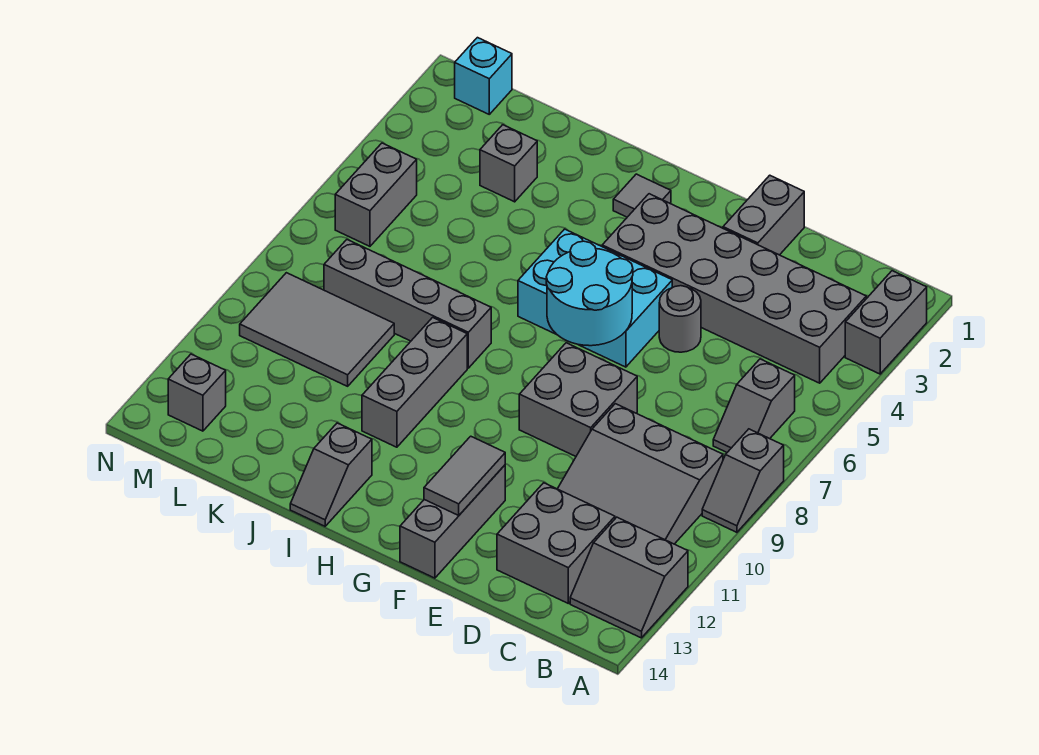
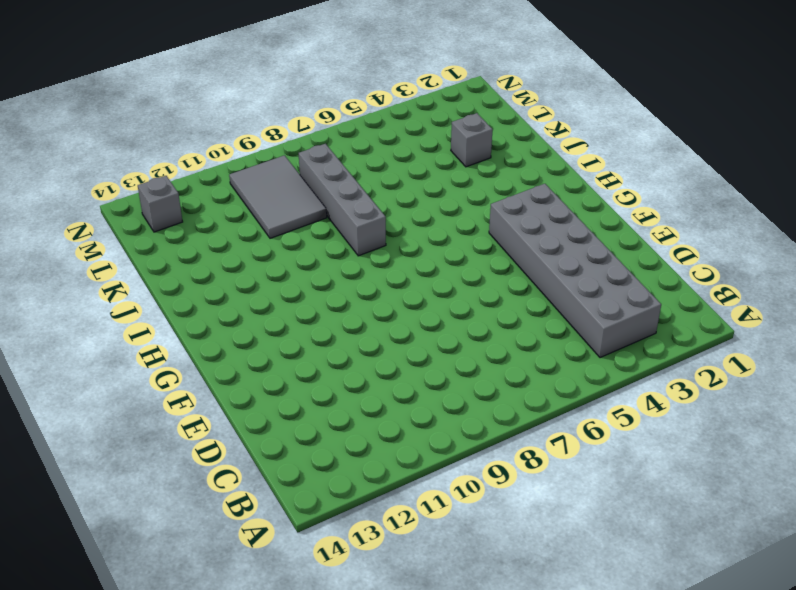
none -> grey 1x2 brick [845,271,927,374]
none -> grey 1x2 slope [702,429,784,532]
none -> grey 2x2 slope [570,517,688,638]

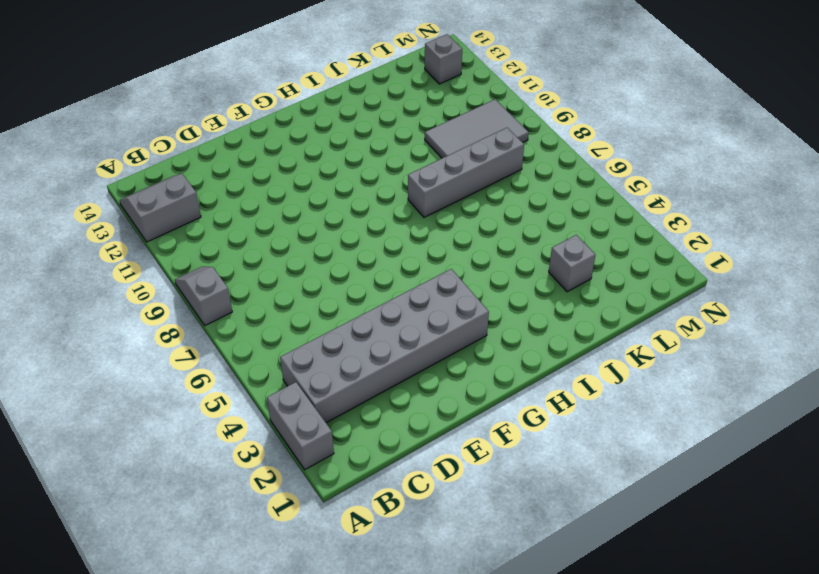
none -> grey 1x2 slope [713,359,795,452]
none -> grey 3x3 slope [558,404,723,544]
none -> grey 2x2 brick [497,483,615,603]

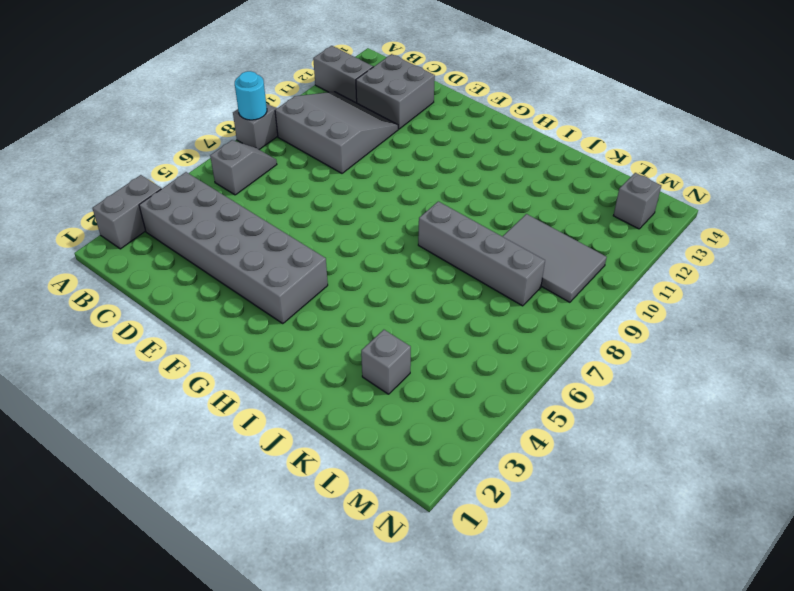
cyan 1x1 round brick [235,71,267,120] -> none
none -> grey 1x2 brick [723,175,804,255]
none -> grey 1x1 round brick [659,286,701,352]
none -> grey 2x2 brick [519,343,637,456]

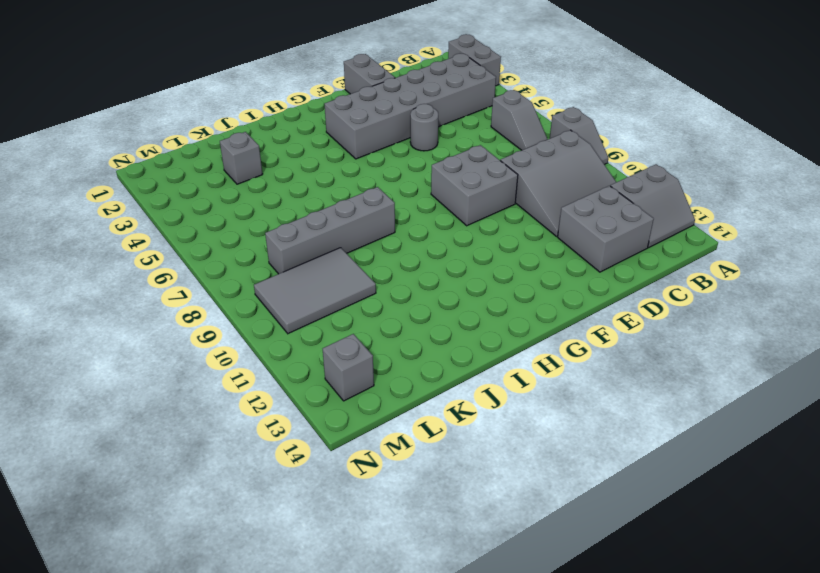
none -> cyan 2x3 brick [518,229,672,367]
none -> grey 1x3 brick [400,465,505,578]
none -> grey 1x1 tile [613,174,671,217]

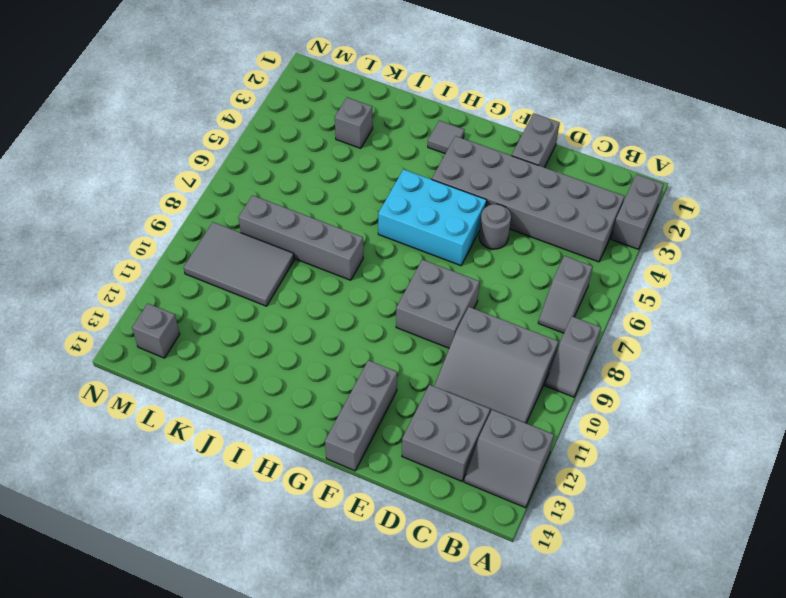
none -> grey 1x3 brick [362,317,467,447]
none -> grey 1x2 slope [290,423,372,526]
none -> cyan 1x1 brick [455,38,512,114]

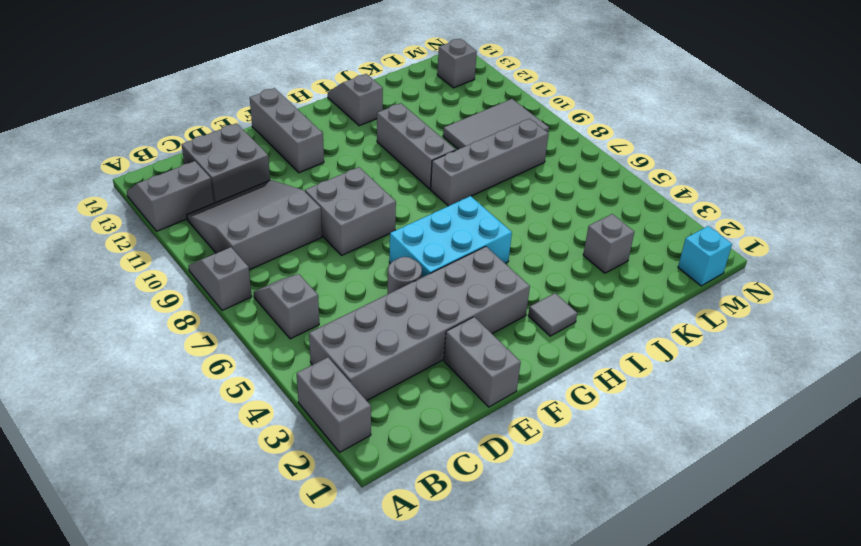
none -> grey 1x2 brick [335,143,417,246]
none -> cyan 2x2 round brick [546,241,633,346]
none -> grey 1x2 tile [424,436,505,515]

